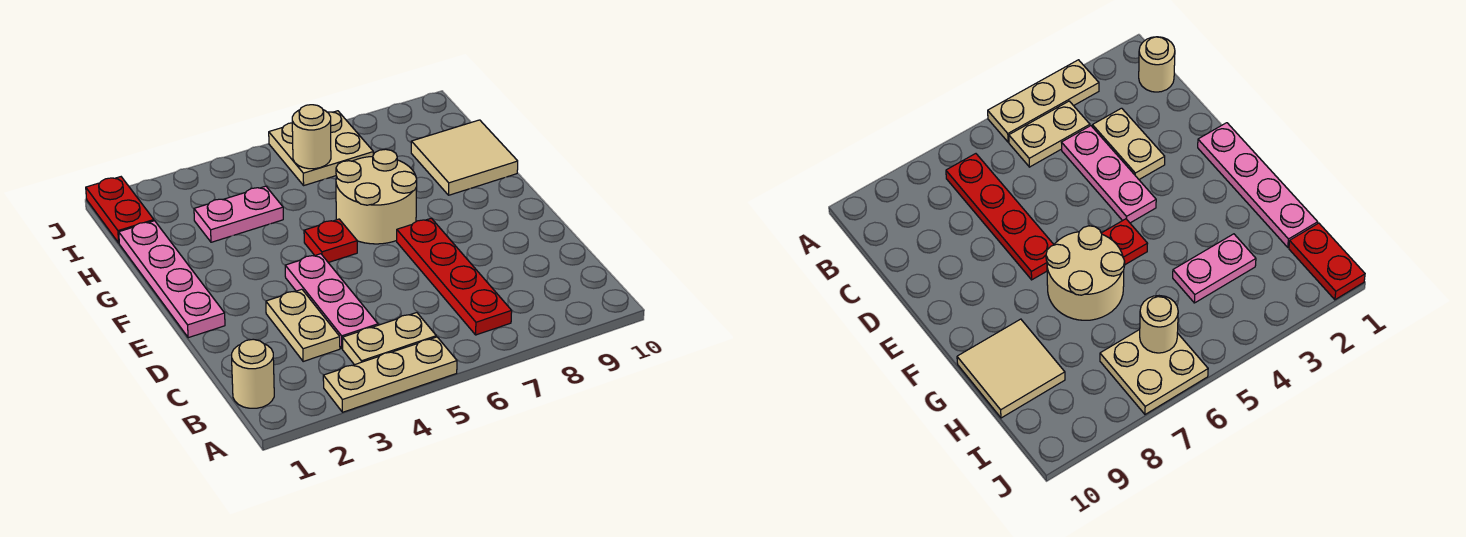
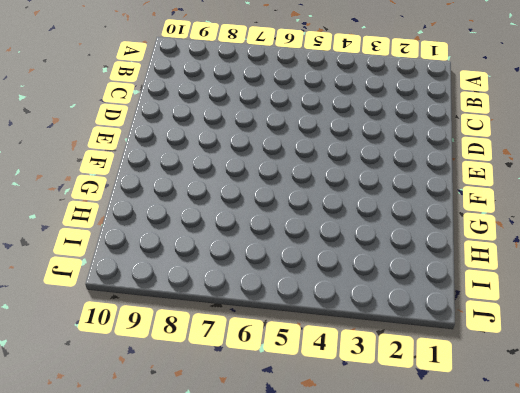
none -> tan 1x3 plate [323,337,457,412]
none -> tan 1x1 round brick [232,339,274,408]
none -> tan 1x2 plate [343,313,436,365]

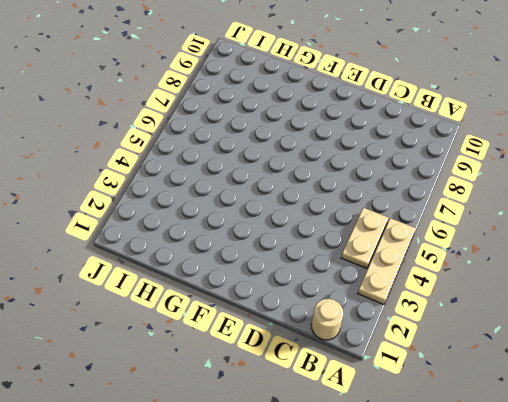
none -> red 1x4 plate [397,218,512,335]
none -> tan 1x2 plate [266,289,340,362]
none -> pink 1x3 plate [285,254,378,348]

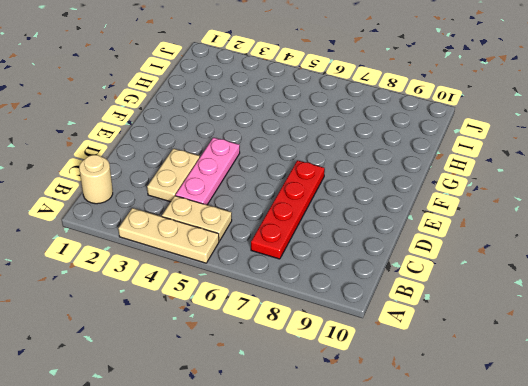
none -> pink 1x4 plate [119,221,225,338]
none -> red 1x1 plate [304,219,357,263]
none -> tan 2x2 round brick [336,149,417,244]

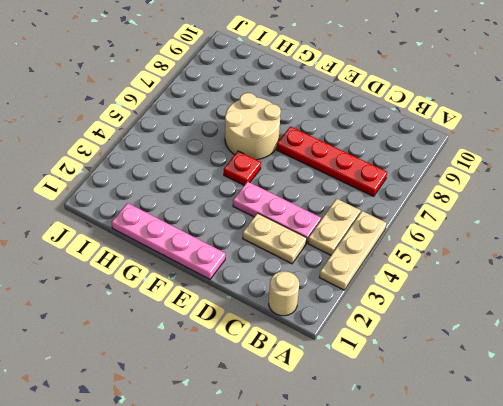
none -> tan 2x2 tile [411,120,518,195]
none -> pink 1x2 plate [194,186,283,242]
none -> red 1x2 plate [86,177,154,243]

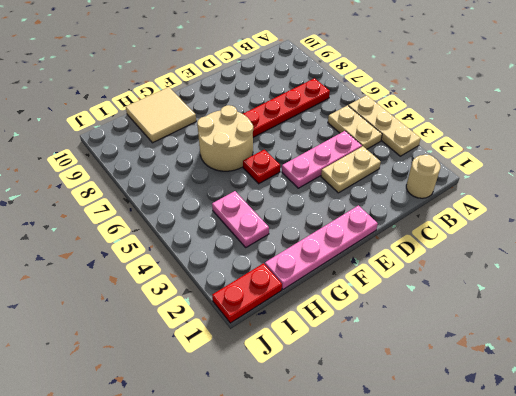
none -> tan 2x2 plate [269,111,373,185]
none -> tan 1x1 round brick [292,105,331,169]

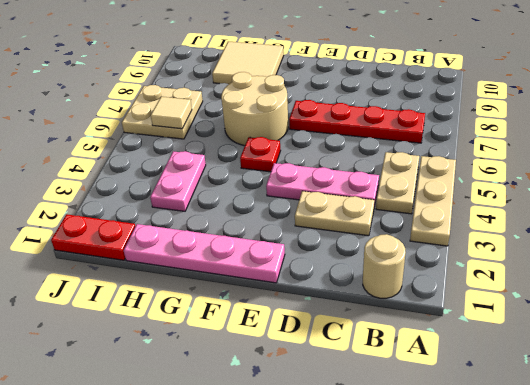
tan 1x1 tile [151,97,192,129] -> tan 1x1 round brick [292,105,331,169]

